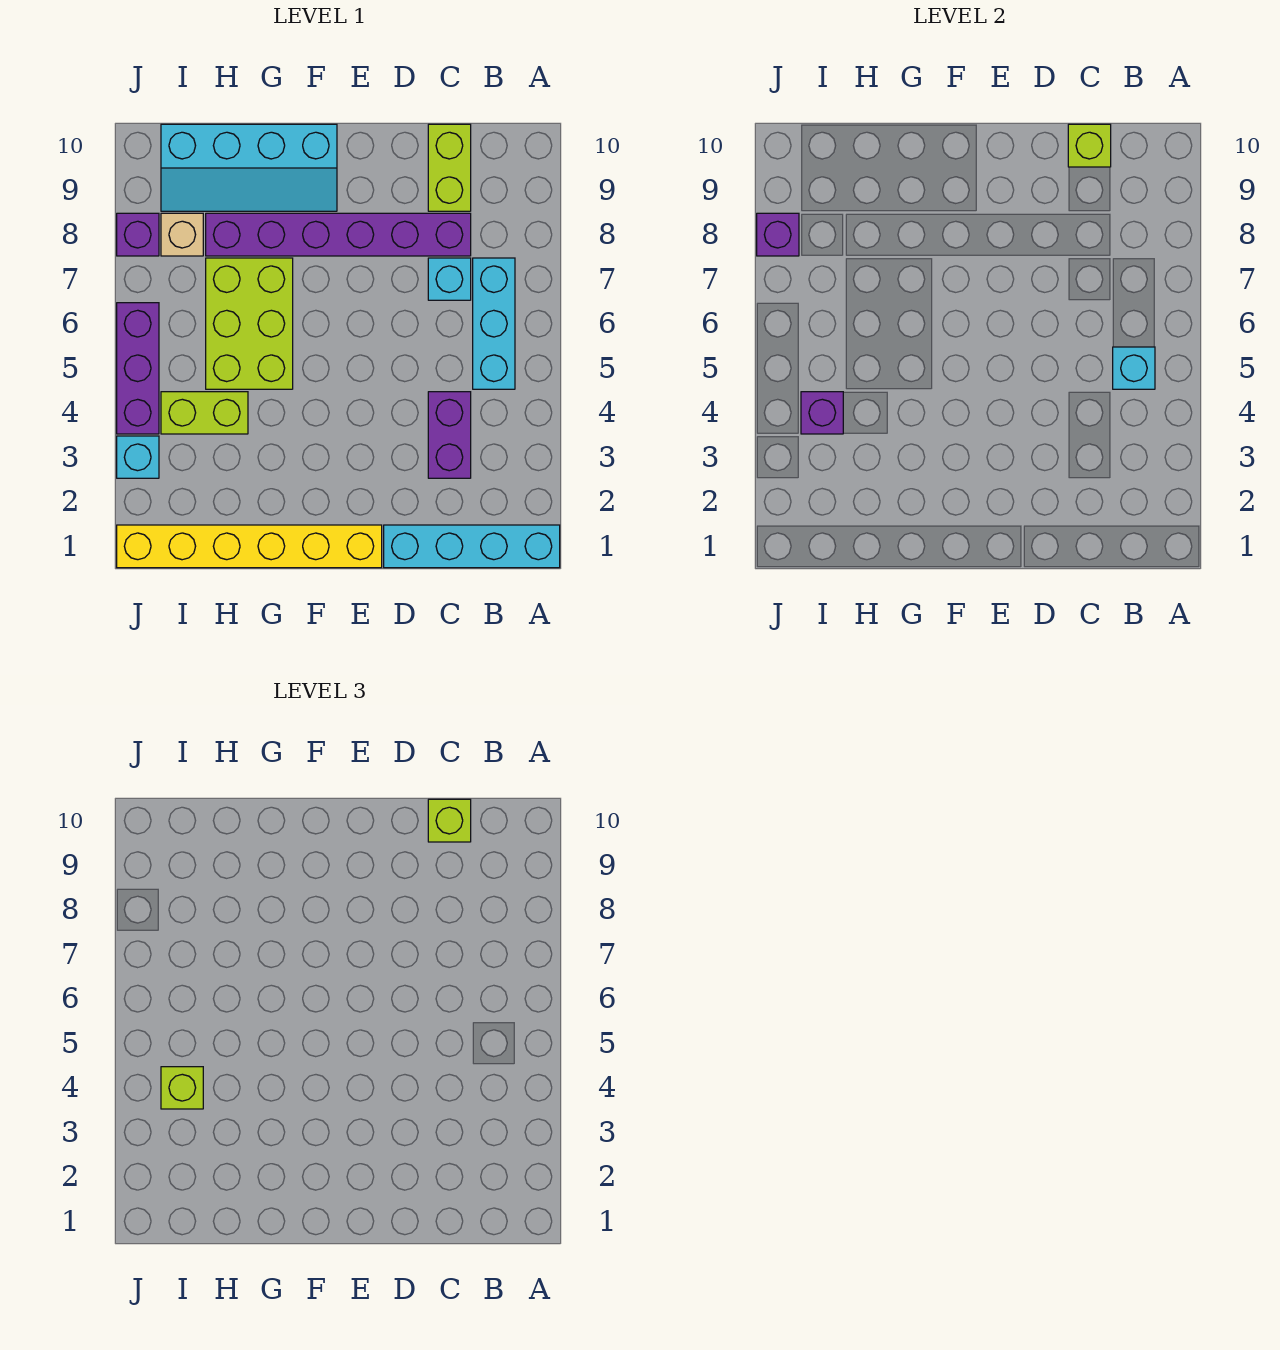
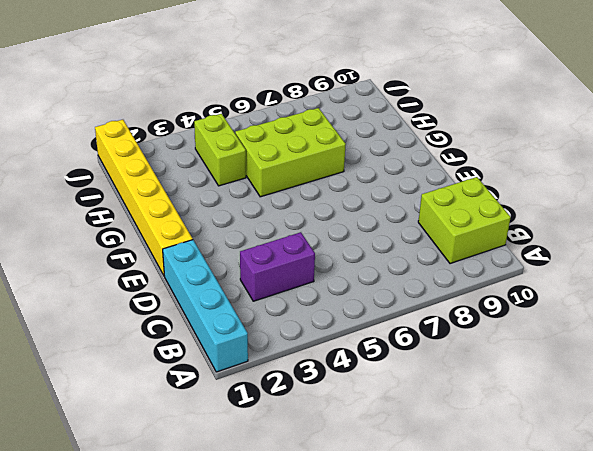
lime 2x2 brick [418,177,511,264] -> lime 1x2 brick [428,124,471,211]
none -> cyan 1x3 brick [473,258,515,389]
none -> cyan 1x1 brick [428,258,471,300]
none -> purple 1x6 brick [206,213,471,256]

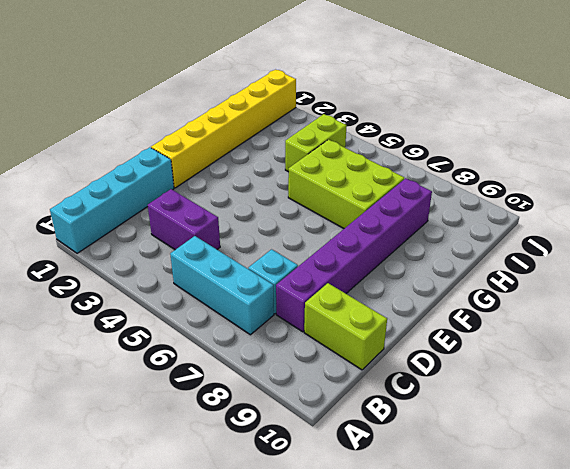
none -> cyan 2x4 slope [161,124,337,211]
none -> tan 1x1 brick [161,213,203,256]
none -> cyan 1x1 brick [117,436,159,478]

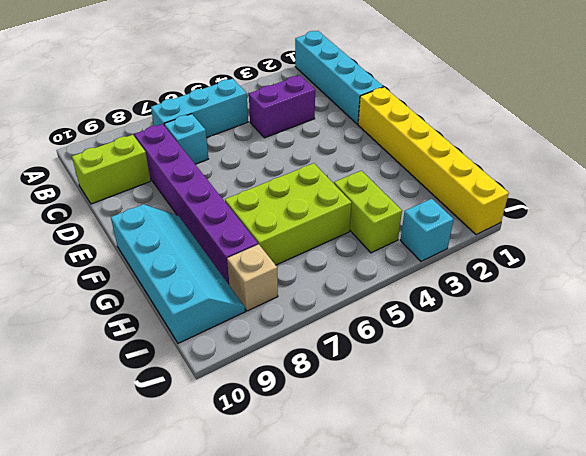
none -> purple 1x3 brick [117,303,159,434]
none -> purple 1x1 brick [117,213,159,256]
none -> cyan 1x1 brick [1113,347,1155,389]

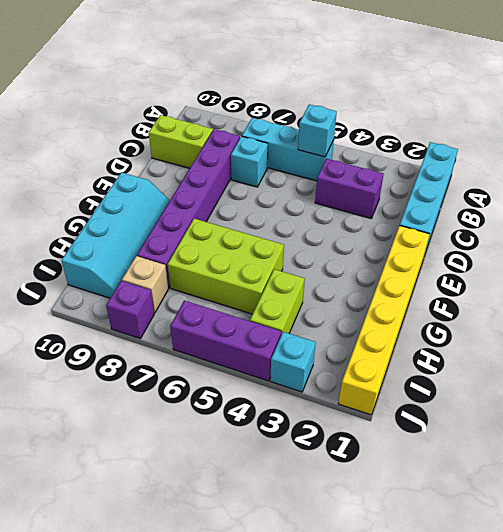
none -> lime 1x1 brick [1068,124,1111,167]
none -> purple 1x1 brick [801,392,843,434]
none -> purple 1x1 brick [757,213,799,256]

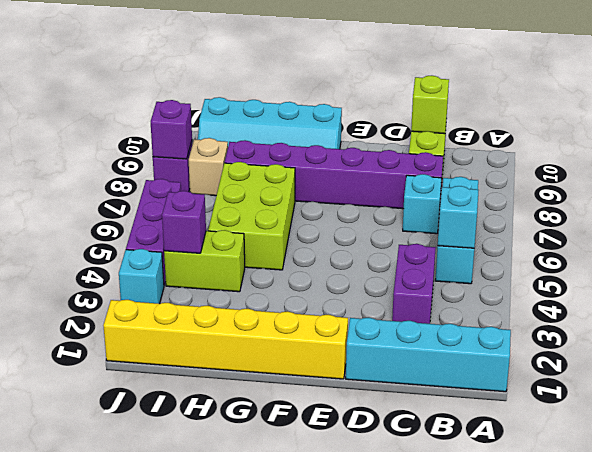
none -> lime 1x1 brick [428,799,471,842]
none -> lime 1x1 brick [161,1067,203,1109]

